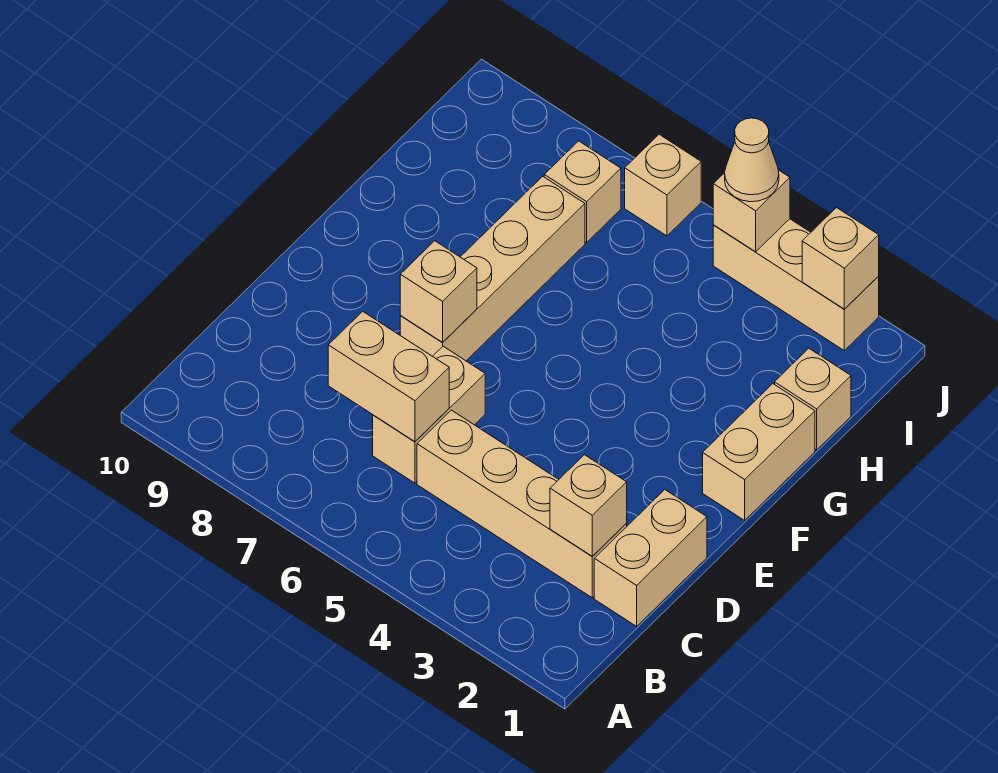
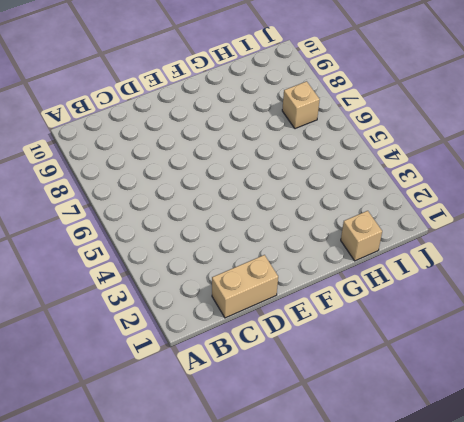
none -> tan 1x4 brick [417,410,627,598]
none -> tan 1x2 brick [373,346,485,483]
none -> tan 1x4 brick [400,176,585,361]

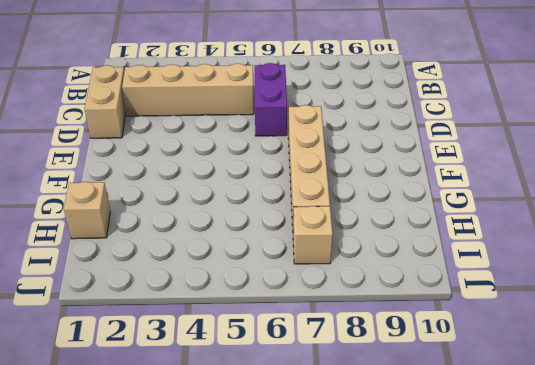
purple 1x2 brick [255,63,287,136] -> tan 1x2 brick [373,346,485,483]
none -> tan 1x2 brick [703,384,815,520]
none -> tan 1x3 brick [713,219,879,350]
none -> tan 1x1 brick [625,135,701,236]

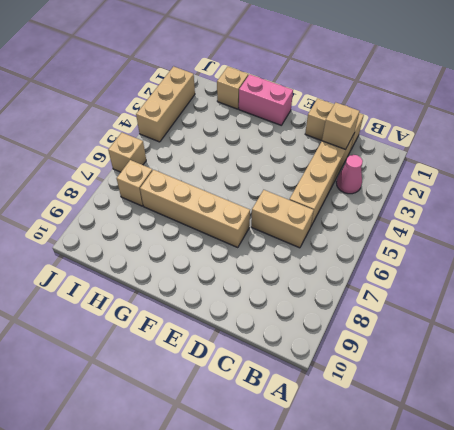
pink 1x1 cone [336,155,363,194] -> none
pink 1x2 brick [239,74,293,125] -> tan 1x2 brick [703,384,815,520]
none -> tan 1x2 brick [328,311,449,442]
none -> tan 1x1 brick [400,241,477,343]
none -> tan 1x1 brick [802,208,879,309]

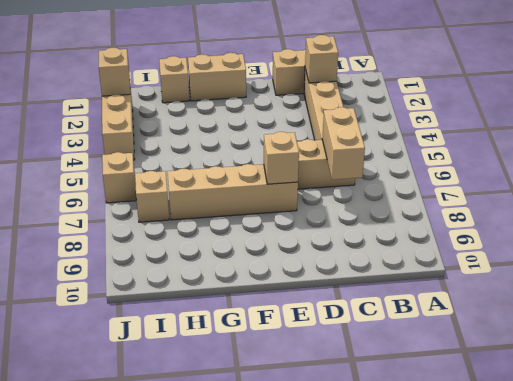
none -> tan 1x1 brick [713,170,790,252]
none -> tan 1x1 cone [725,118,779,202]

